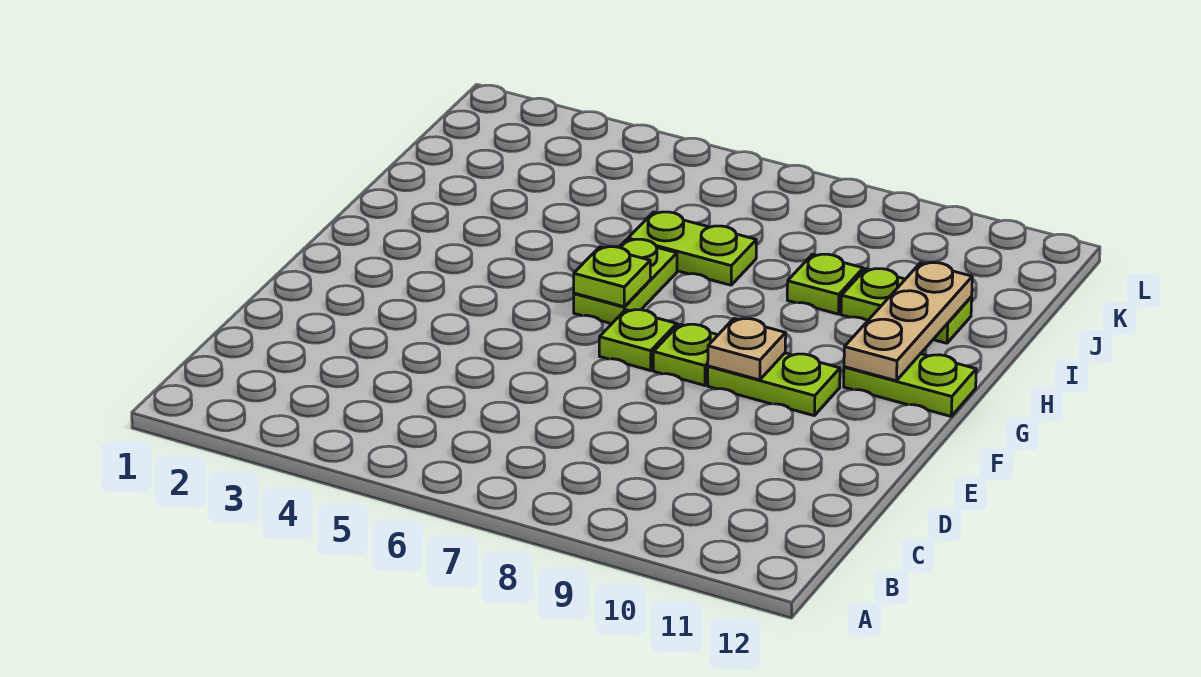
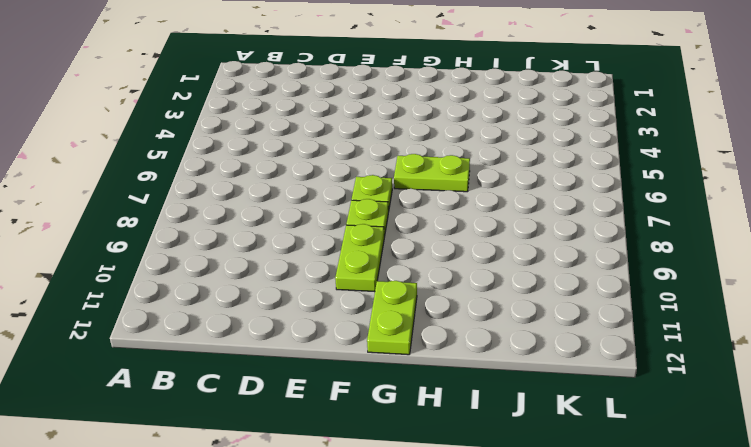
none -> lime 1x2 plate [628,212,756,285]
none -> lime 1x1 plate [787,254,863,314]

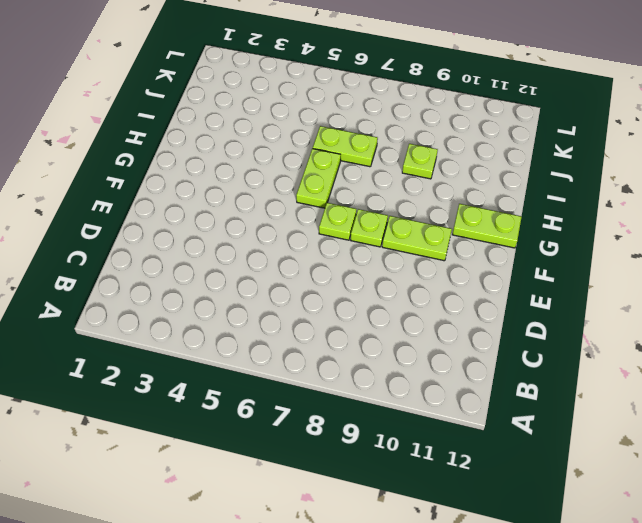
none -> lime 1x2 plate [841,269,972,343]
none -> tan 1x1 plate [708,319,786,380]

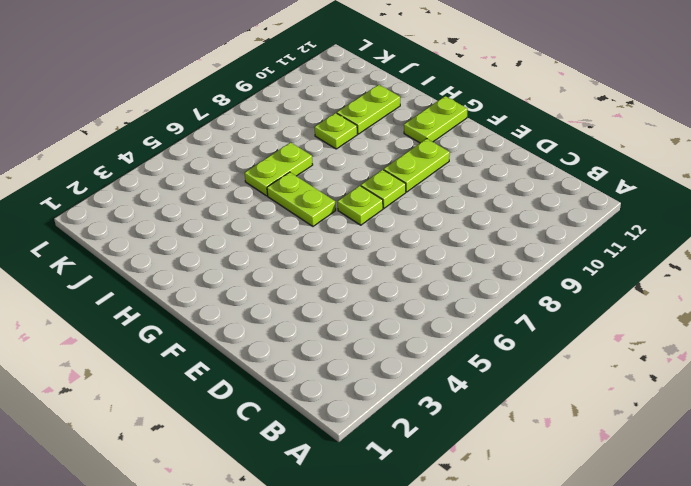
none -> tan 1x1 plate [708,319,786,380]
none -> lime 1x1 plate [574,247,650,307]

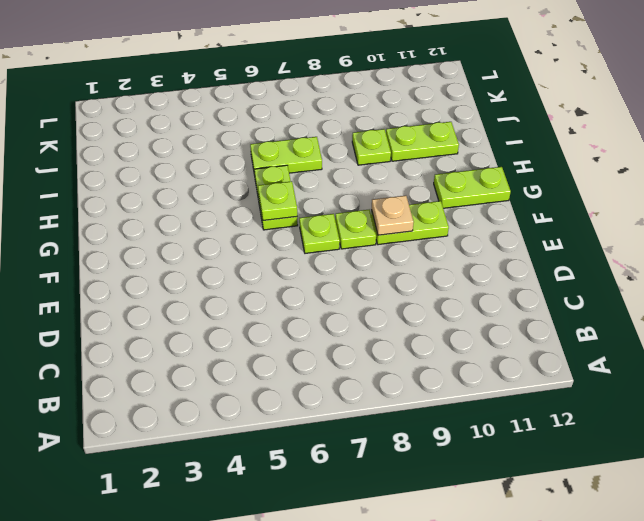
none -> tan 1x3 plate [844,263,972,381]

